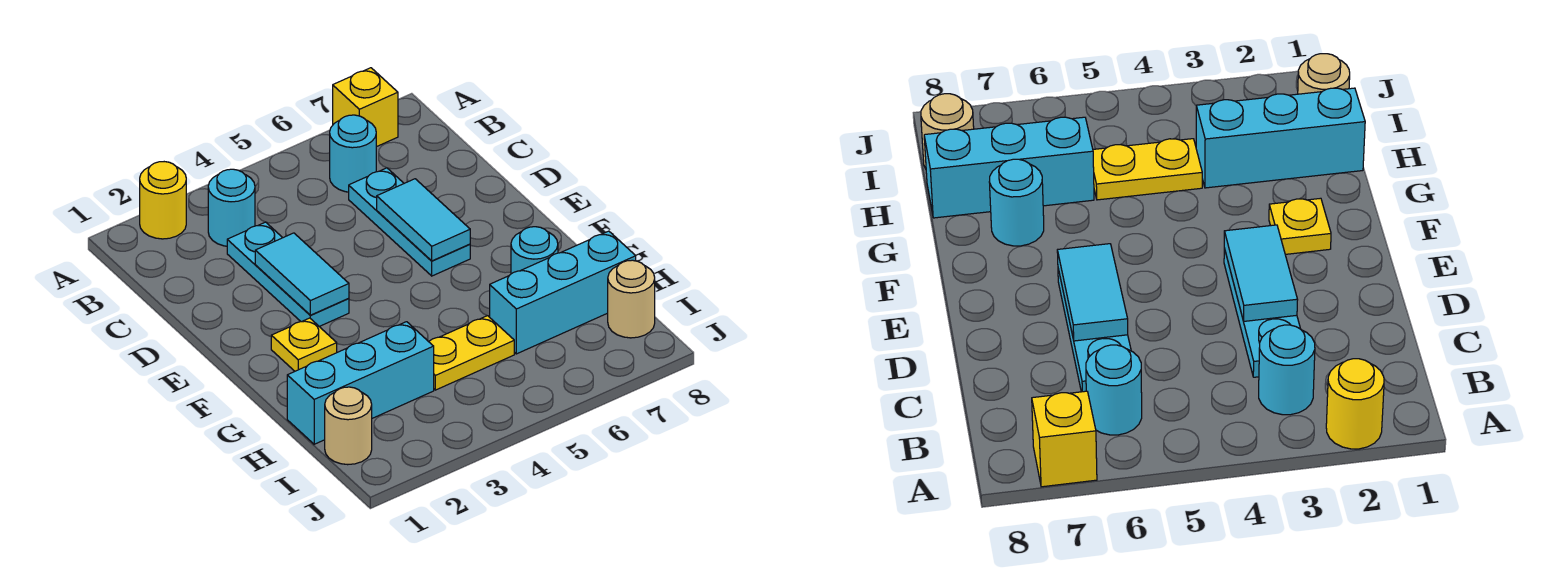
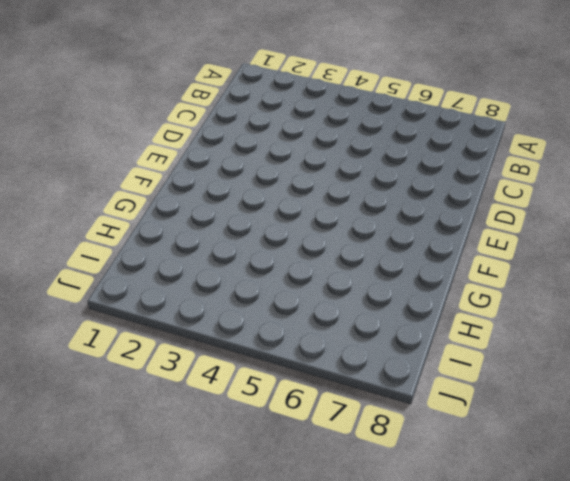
none -> yellow 1x1 round brick [140,162,186,239]
none -> yellow 1x1 brick [333,68,398,147]
none -> cyan 1x1 round brick [208,169,255,246]

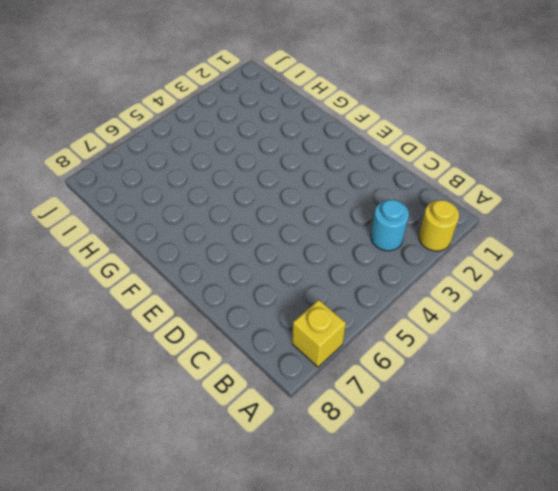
none -> cyan 1x1 round brick [330,115,376,192]
none -> cyan 1x3 plate [227,222,349,327]
none -> cyan 1x3 plate [349,168,470,276]

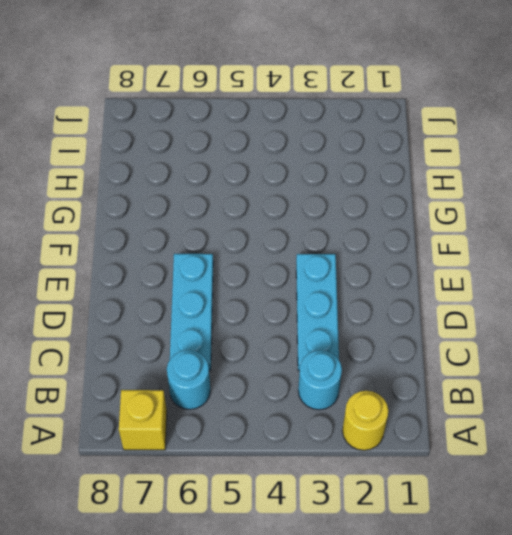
none -> yellow 1x1 plate [271,318,337,371]
none -> cyan 1x1 round brick [511,227,558,274]
none -> cyan 1x3 brick [287,322,434,444]

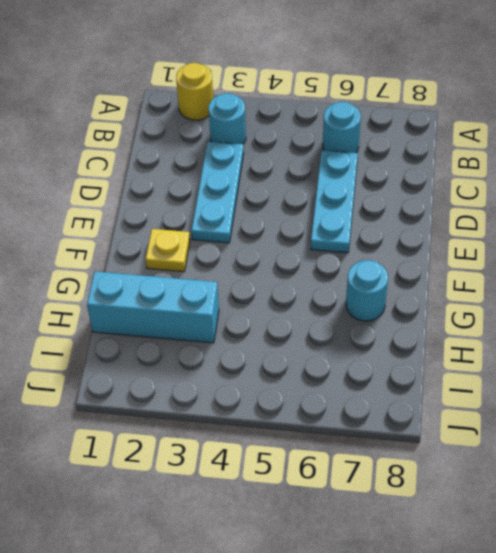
none -> yellow 1x1 brick [333,68,398,147]
none -> yellow 1x2 plate [429,316,514,390]
none -> cyan 1x3 brick [490,231,636,354]

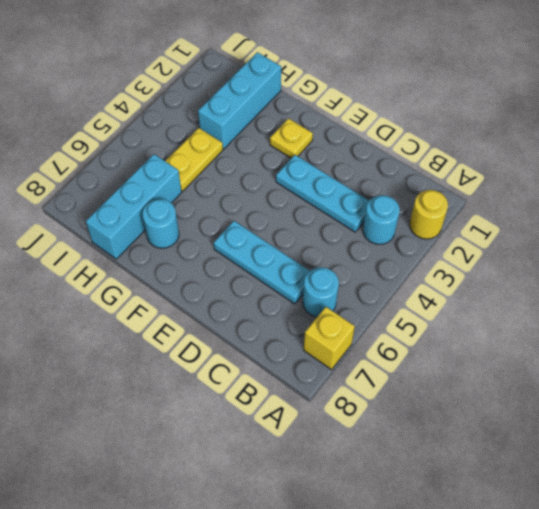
none -> tan 1x1 round brick [325,387,372,465]
none -> tan 1x1 round brick [608,260,655,338]
none -> cyan 1x2 tile [255,233,349,315]

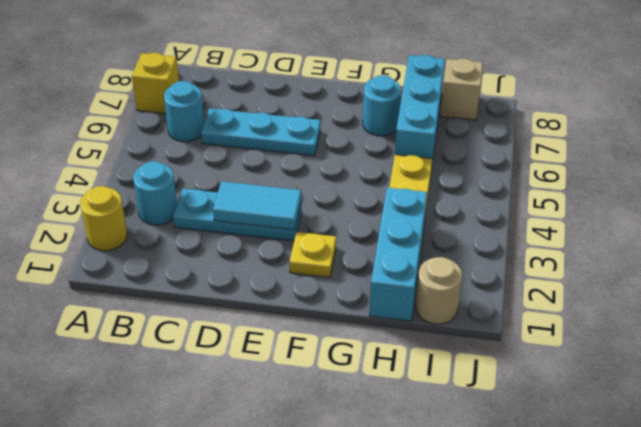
tan 1x1 brick [440,59,483,120] -> tan 1x1 round brick [608,260,655,338]
none -> cyan 1x2 tile [377,179,470,261]

